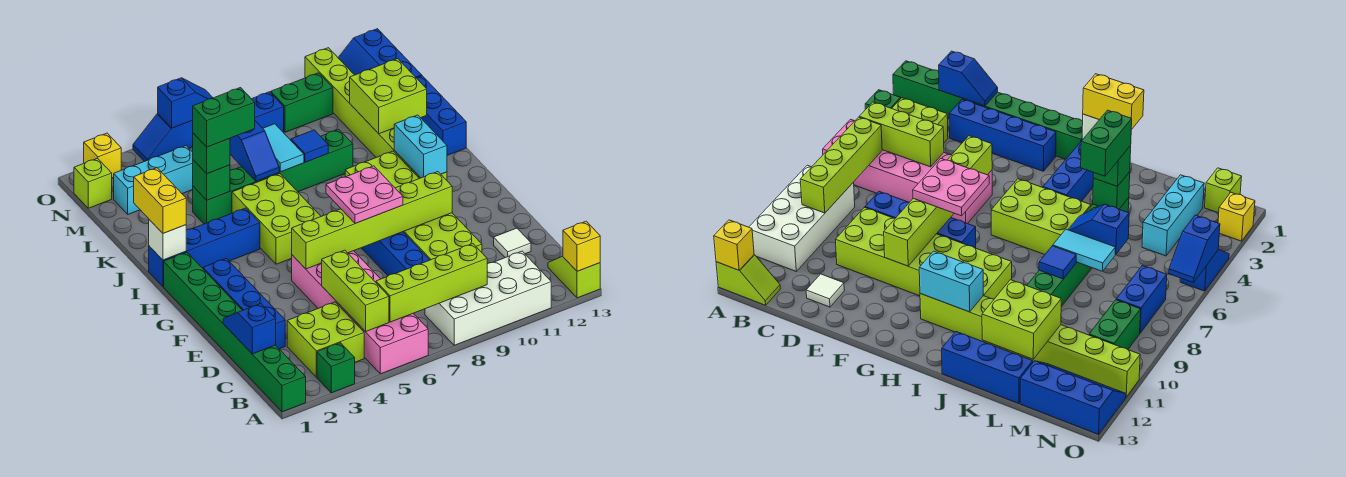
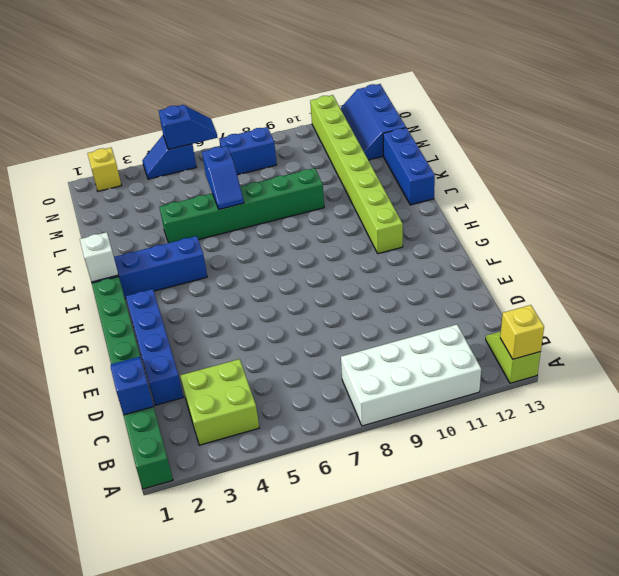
none -> green 1x1 brick [317,343,355,393]
none -> pink 2x6 brick [292,251,428,374]
none -> blue 1x4 brick [362,232,429,276]
none -> lime 2x6 brick [345,151,482,260]

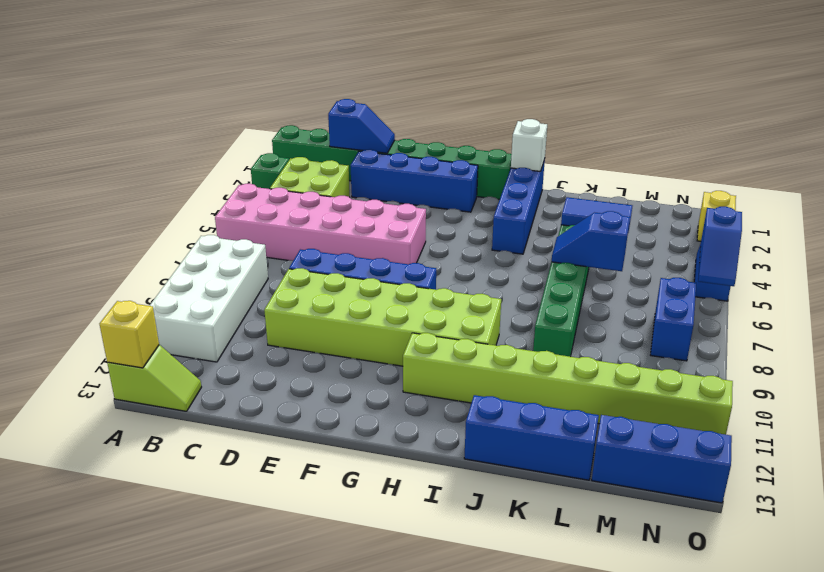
blue 1x2 tile [561,197,632,233] -> green 1x1 brick [193,160,230,200]
none -> white 1x1 tile [494,228,531,258]
none -> lime 2x3 brick [232,174,321,264]
none -> cyan 1x3 brick [114,146,193,214]
none -> lime 1x1 brick [74,158,112,208]

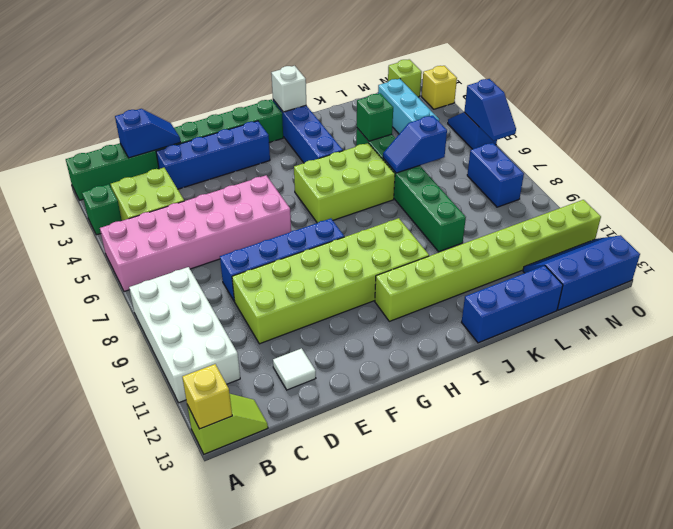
none -> green 1x2 brick [271,73,333,132]
none -> lime 1x3 brick [322,250,389,332]
none -> lime 1x4 brick [376,244,487,322]
none -> lime 1x6 brick [292,172,452,269]

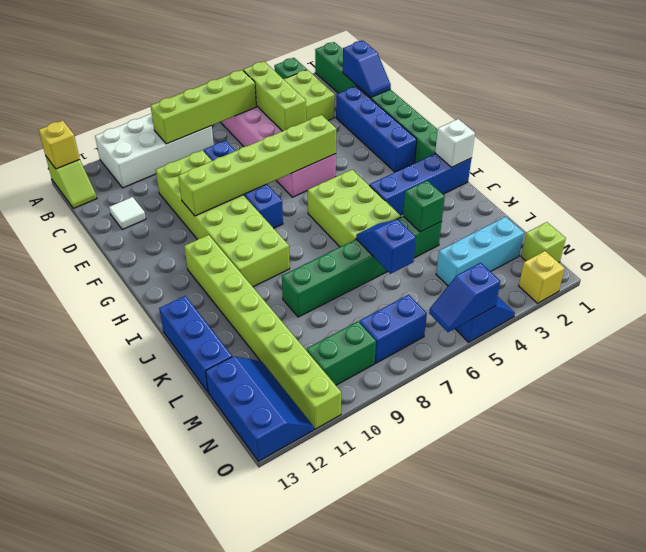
none -> cyan 1x2 brick [394,115,447,178]
none -> cyan 1x2 tile [263,124,304,172]
none -> blue 1x1 tile [291,130,328,162]
none -> lime 2x2 brick [350,59,427,134]

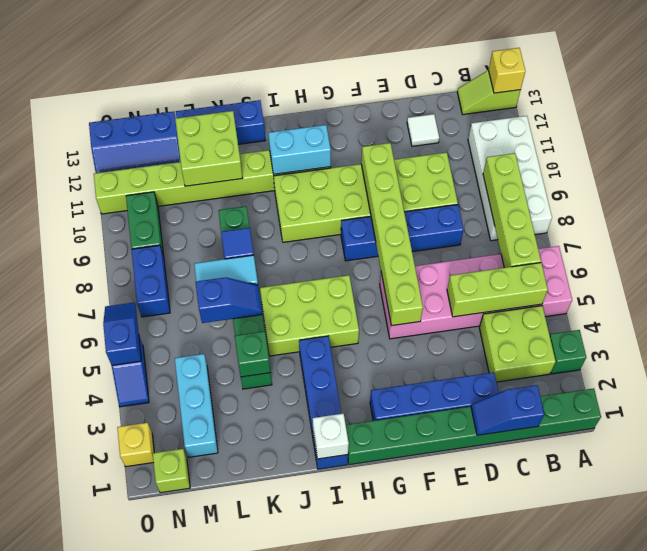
none -> pink 2x2 plate [326,166,403,224]
none -> yellow 1x2 brick [134,168,186,233]
none -> green 1x1 brick [193,133,230,174]
none -> green 1x2 brick [193,88,255,147]

